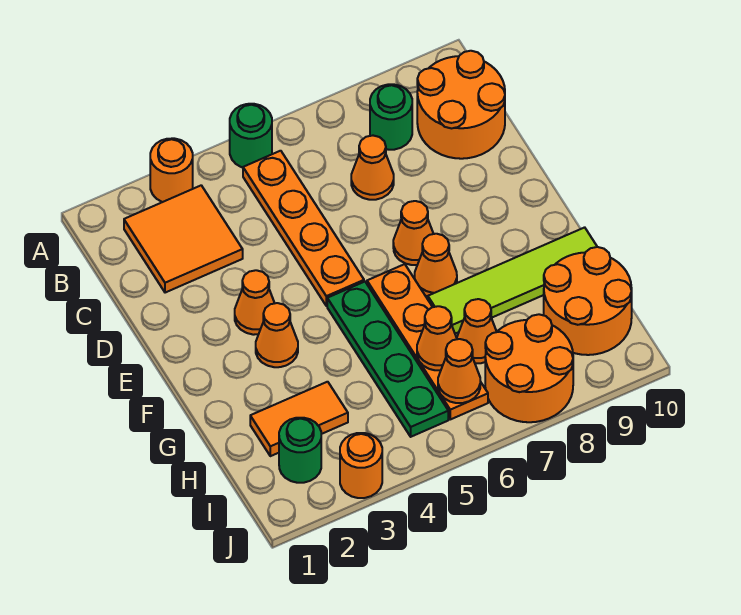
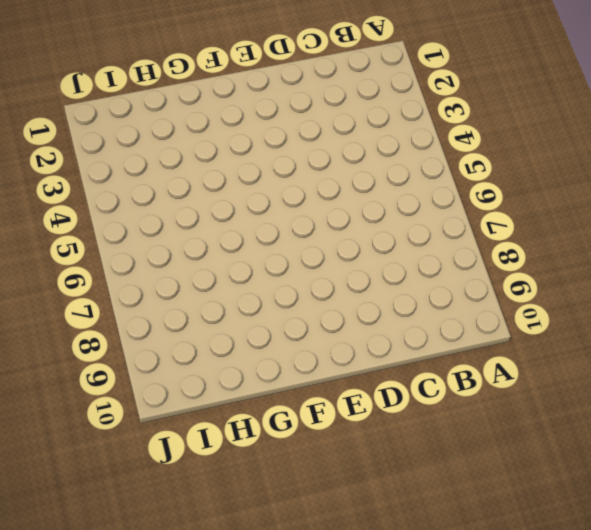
none -> orange 1x1 round brick [150,138,193,202]
none -> green 1x1 round brick [230,104,272,168]
none -> orange 2x2 tile [124,185,243,293]

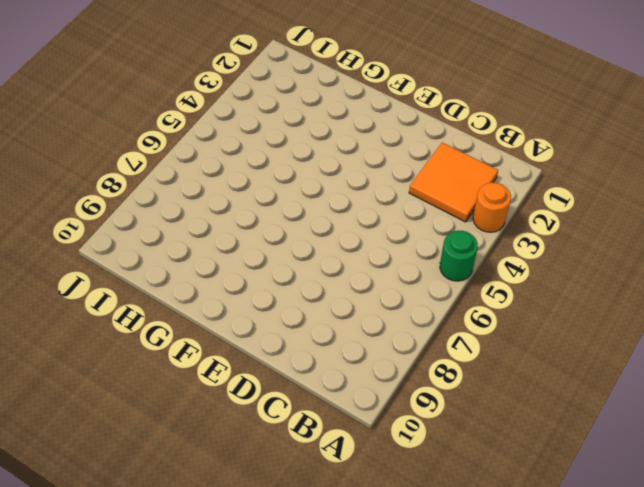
none -> orange 1x4 plate [243,151,364,306]
none -> green 1x1 round brick [370,84,412,150]
none -> orange 2x2 round brick [417,51,505,159]

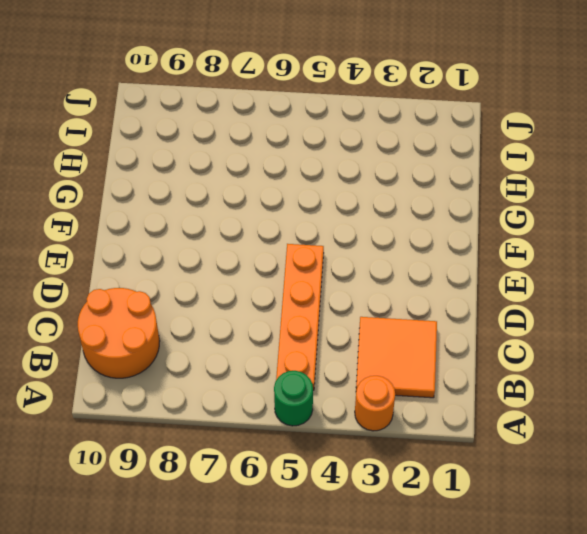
none -> green 1x1 round brick [370,84,412,150]
none -> orange 1x1 cone [351,136,394,200]
none -> orange 1x1 cone [235,270,275,335]

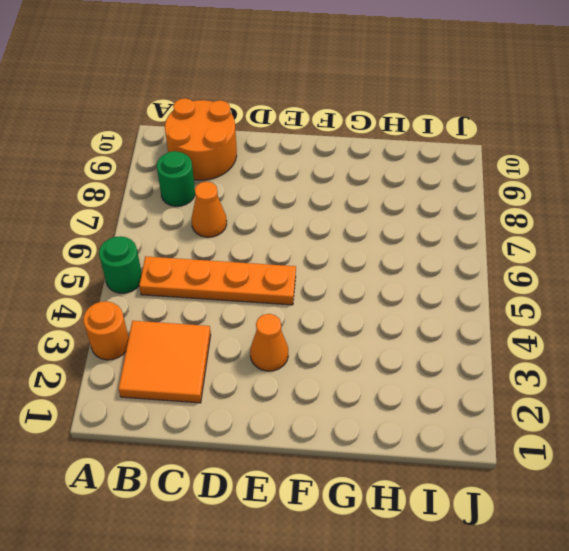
none -> orange 1x1 cone [393,201,433,265]
none -> orange 1x1 cone [256,303,298,367]
none -> green 1x4 plate [327,282,448,437]

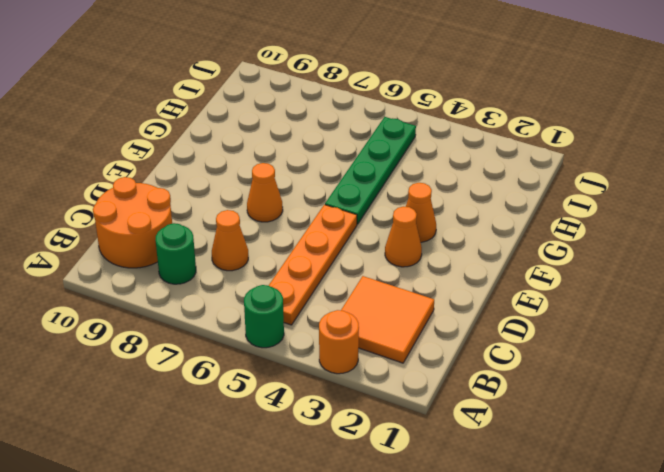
none -> orange 1x4 plate [367,264,488,419]
none -> orange 1x1 cone [415,234,457,297]
none -> lime 1x4 tile [428,227,597,334]

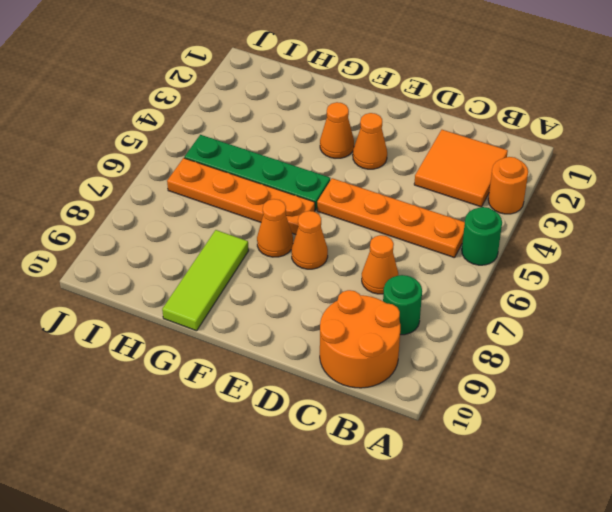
lime 1x3 tile [162,230,249,331] -> lime 1x4 tile [428,227,597,334]
none -> orange 1x2 tile [250,382,348,456]
none -> orange 1x1 cone [457,299,497,363]
none -> orange 2x2 round brick [544,247,632,355]

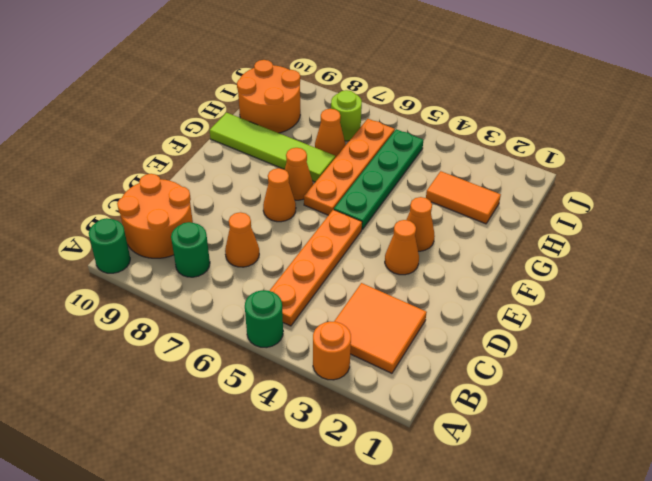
green 1x1 round brick [89,218,130,273] -> green 1x1 round brick moved to [279,418,321,483]
lime 1x1 round brick [331,90,362,141] -> orange 2x2 round brick [485,314,573,422]
none -> orange 1x1 round brick [340,433,382,498]
none -> orange 1x1 cone [417,306,457,370]
none -> orange 1x1 cone [438,339,480,403]

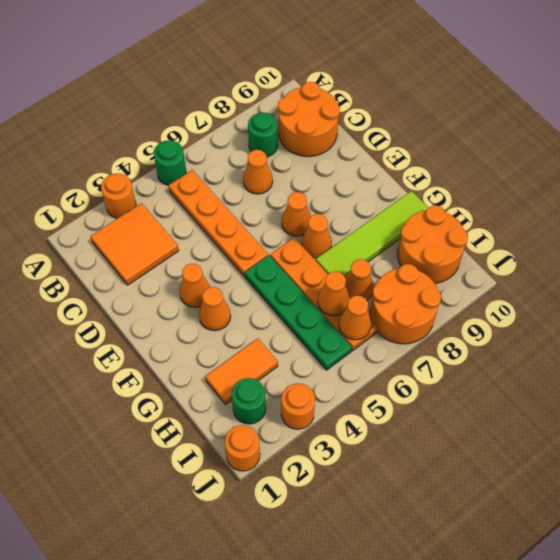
orange 1x1 round brick [225,425,260,471] -> none

